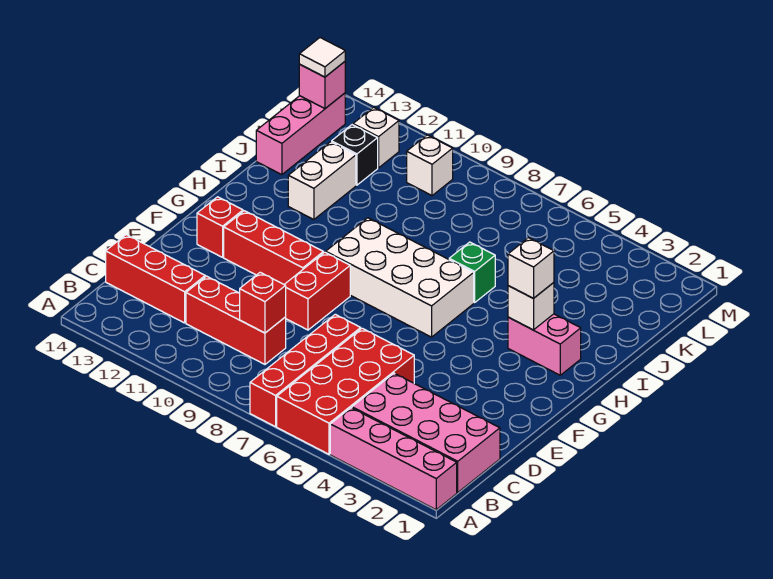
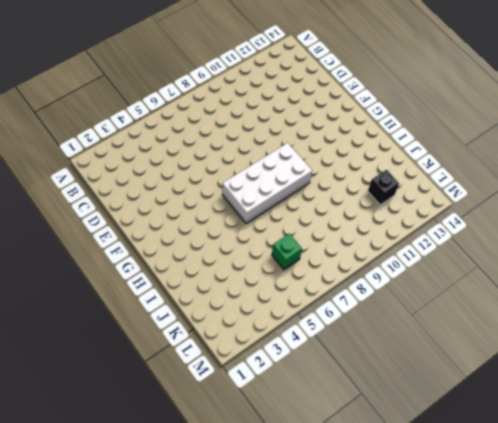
green 1x1 brick [272,234,302,270] -> green 1x1 brick moved to [449,242,495,303]
none -> pink 1x4 brick [330,408,457,510]
none -> red 2x4 brick [277,328,414,454]
none -> red 1x4 brick [250,314,361,427]

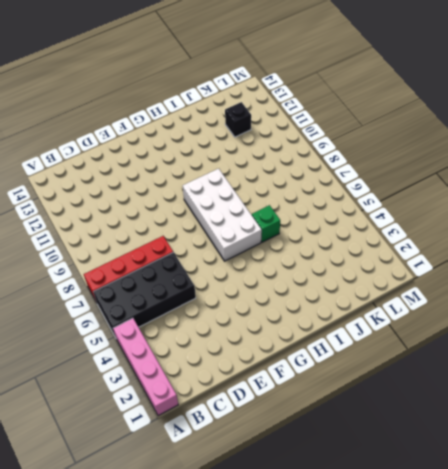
black 2x4 brick [93,252,196,337] -> red 2x4 brick [277,328,414,454]
none -> pink 2x4 brick [352,373,500,492]
none -> red 1x3 brick [186,276,286,364]
none -> red 1x3 brick [106,235,205,323]

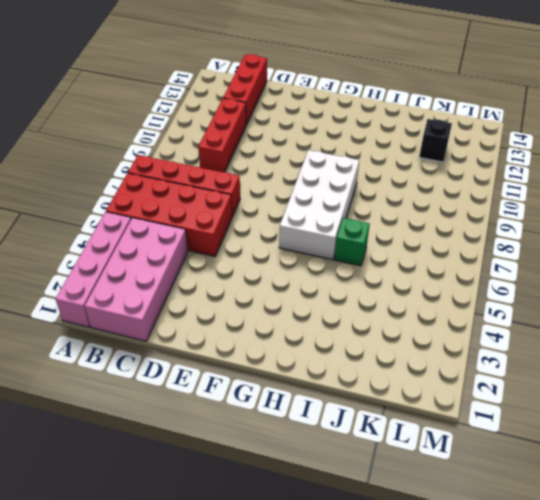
none -> red 1x2 brick [284,252,350,330]
none -> red 1x3 brick [224,211,323,284]
none -> red 1x1 brick [197,197,243,257]

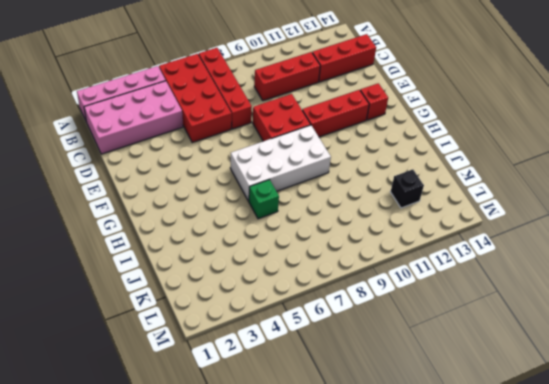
red 2x2 brick [253,94,311,141] -> red 1x2 brick [284,252,350,330]
none -> pink 1x2 brick [508,314,581,375]
none -> white 1x2 brick [288,142,356,220]
none -> pink 1x3 brick [256,93,345,175]

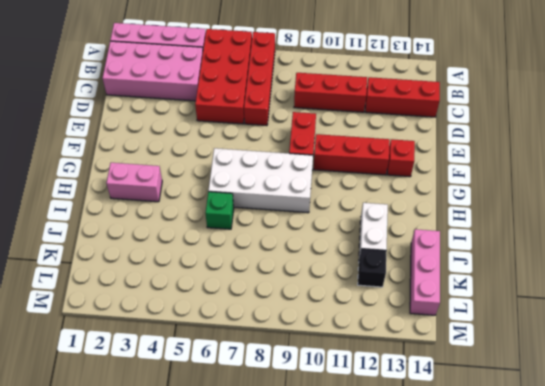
none -> white 1x1 brick [407,135,453,195]
none -> white 1x1 brick [353,107,399,168]
none -> red 1x1 brick [240,272,286,333]

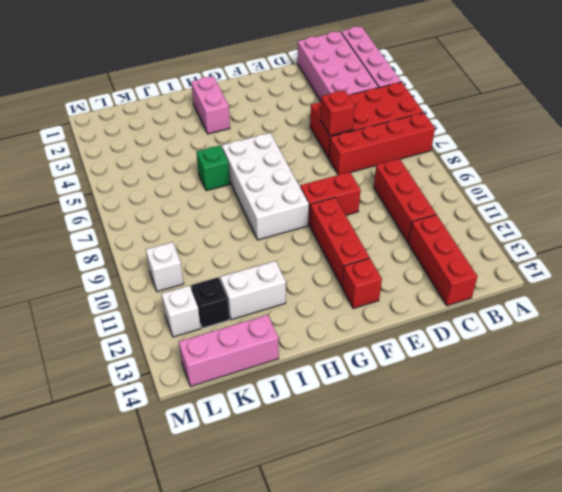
red 1x1 brick [320,90,355,136] -> red 1x1 brick moved to [240,272,286,333]
none -> white 1x1 brick [508,283,554,330]
none -> pink 1x1 brick [299,62,345,109]
none -> white 1x1 brick [508,238,554,298]

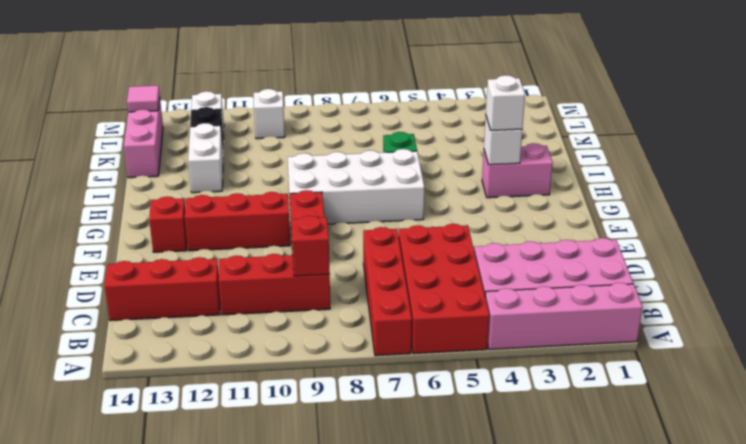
pink 1x1 tile [127,86,160,112] -> pink 1x1 brick [299,62,345,109]
none -> white 1x1 tile [299,38,345,77]

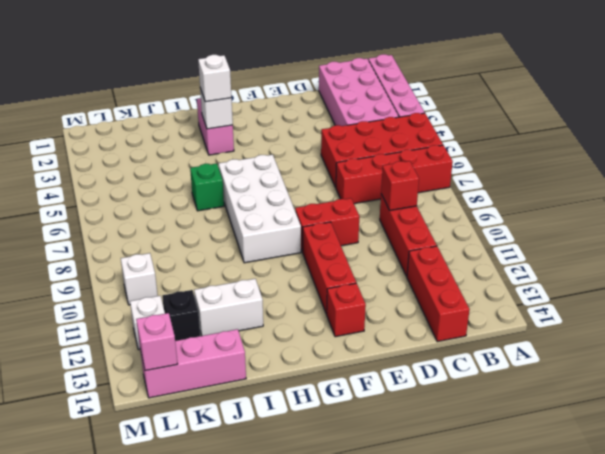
none -> white 1x1 tile [299,38,345,77]

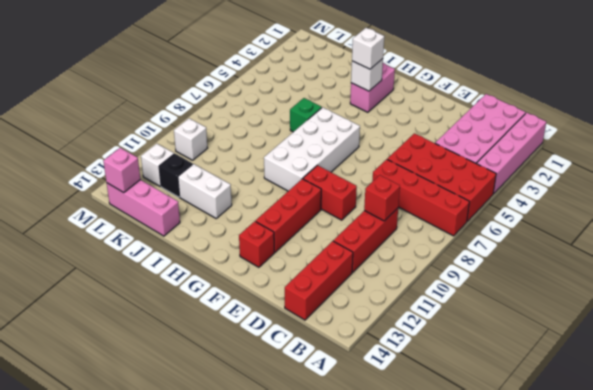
none -> white 1x1 tile [299,38,345,77]

